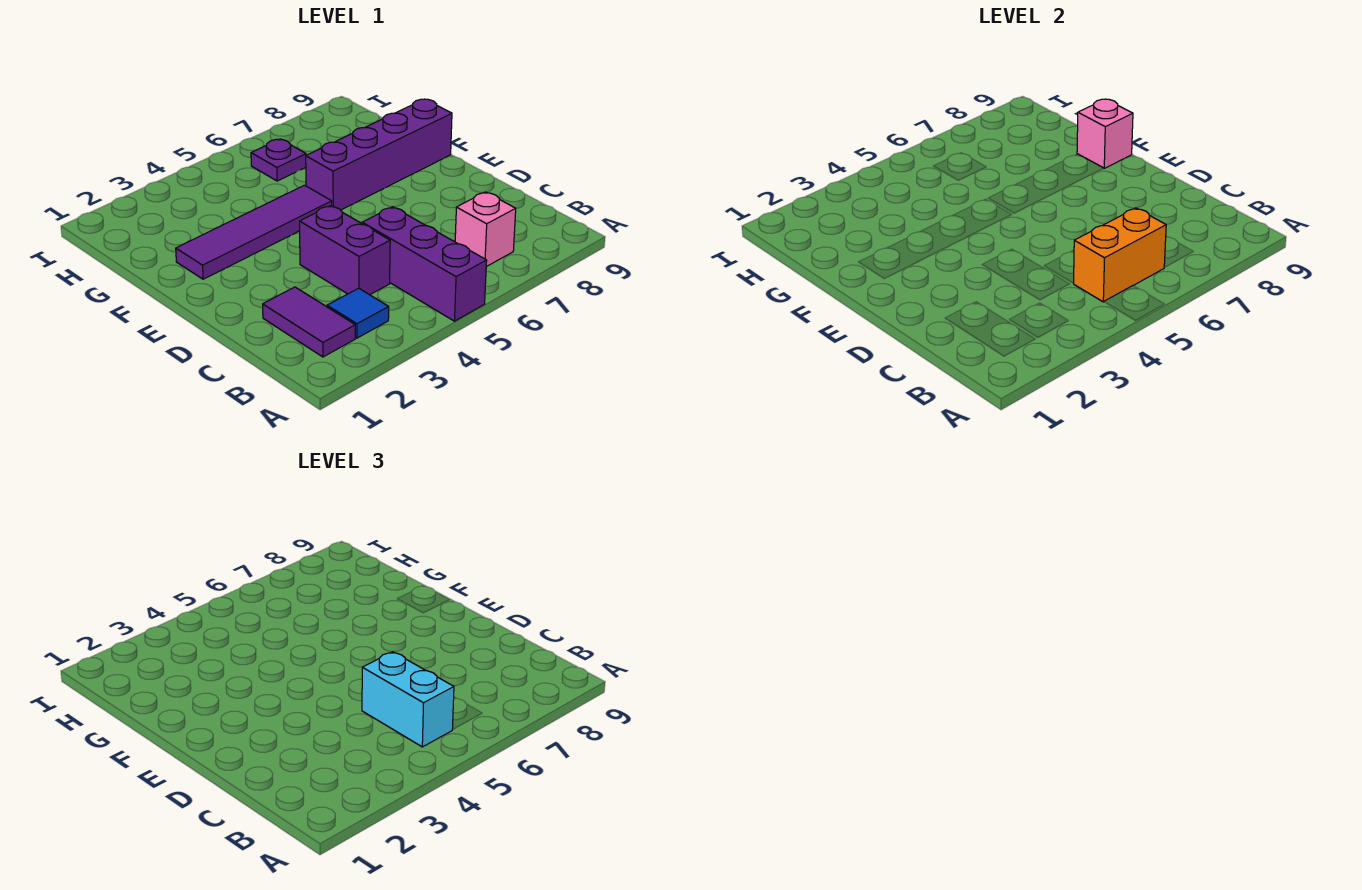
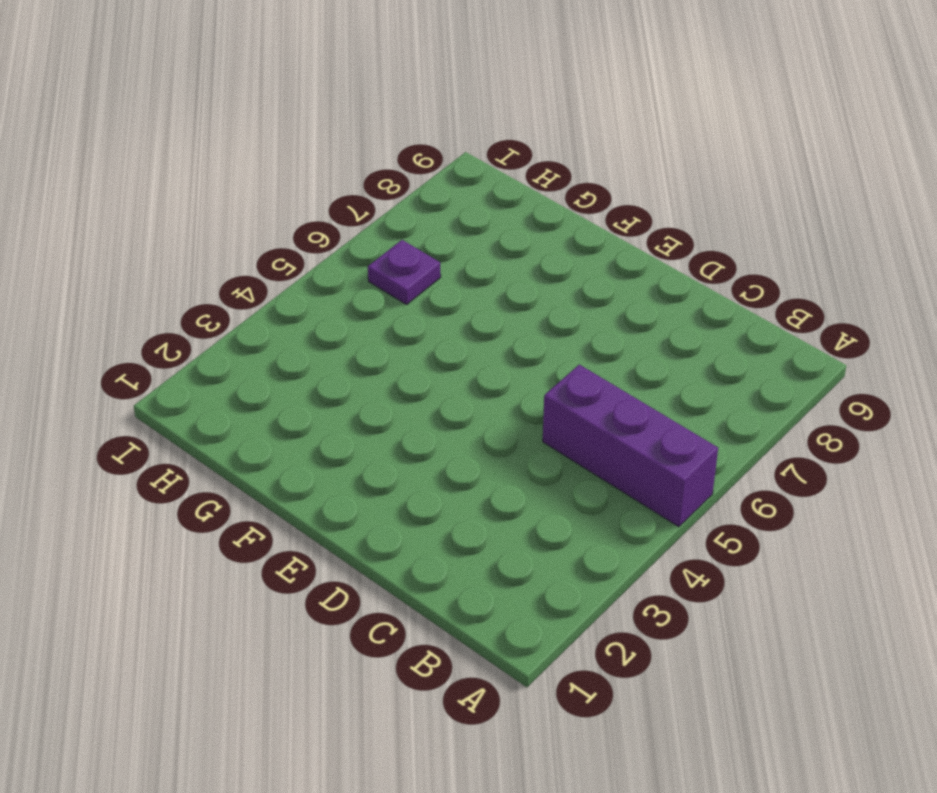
none -> purple 1x2 tile [263,287,355,357]
none -> blue 1x1 tile [327,288,389,338]

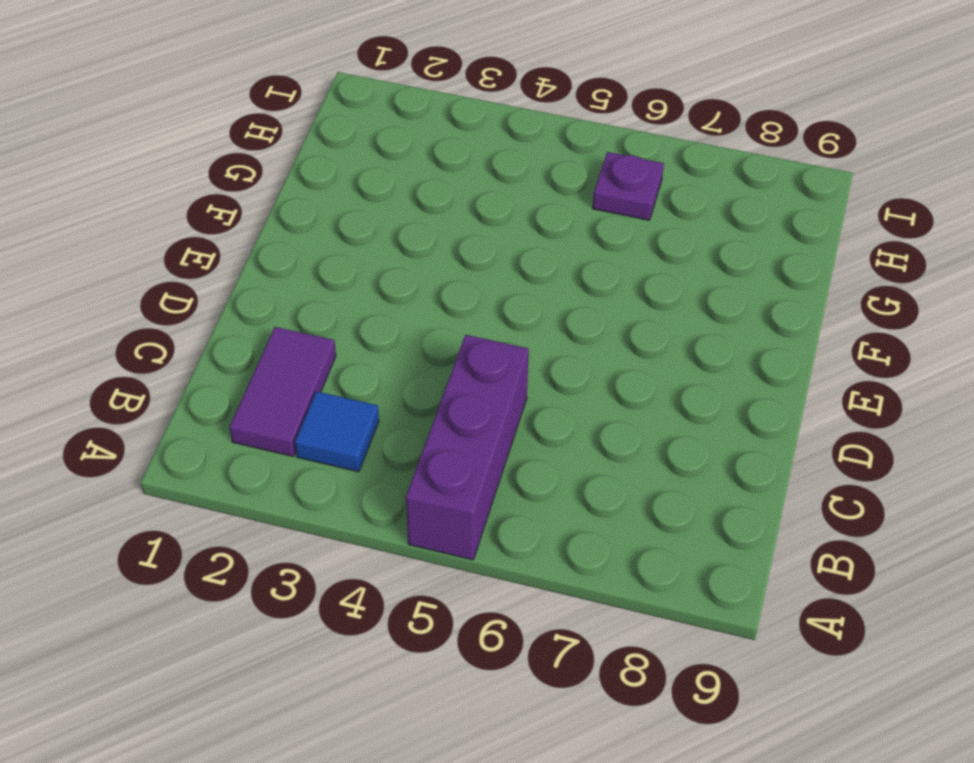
none -> pink 1x1 brick [455,192,516,267]
none -> purple 1x2 brick [300,206,390,295]

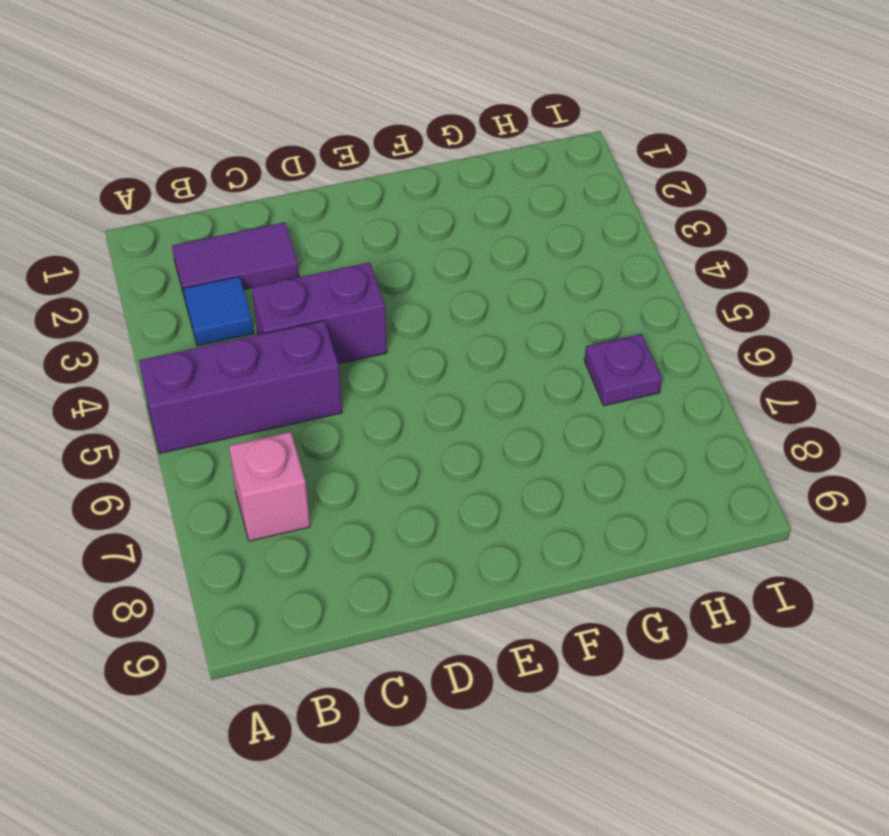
none -> purple 1x4 tile [176,185,332,279]
none -> purple 1x4 brick [306,99,452,210]

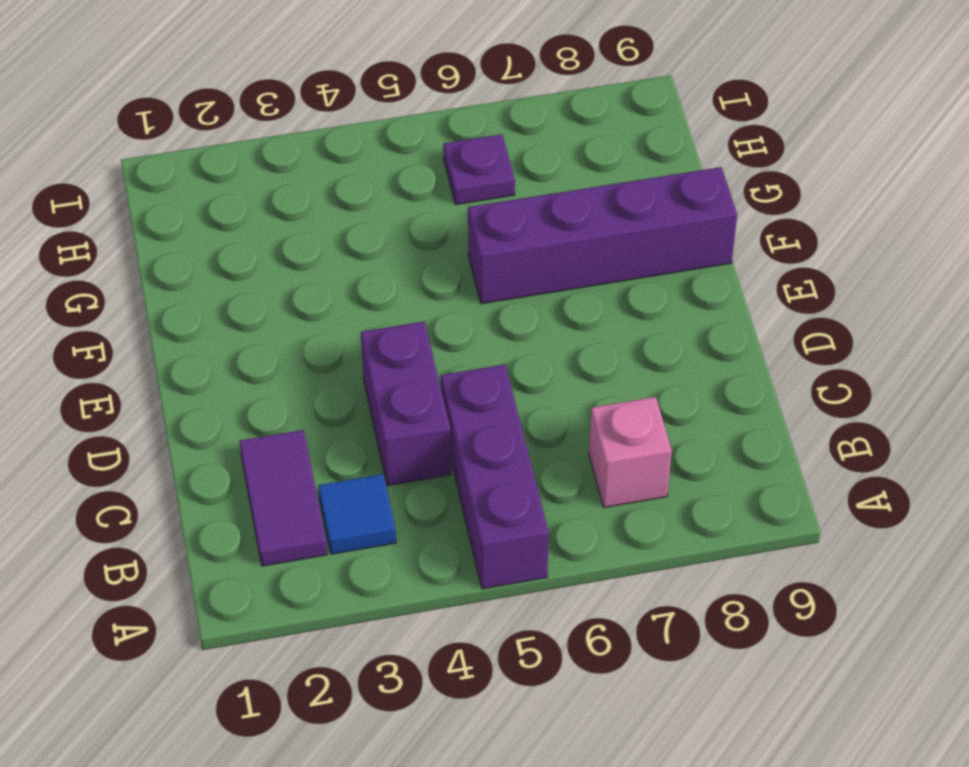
none -> purple 1x4 tile [176,185,332,279]
none -> orange 1x2 brick [1073,208,1166,302]

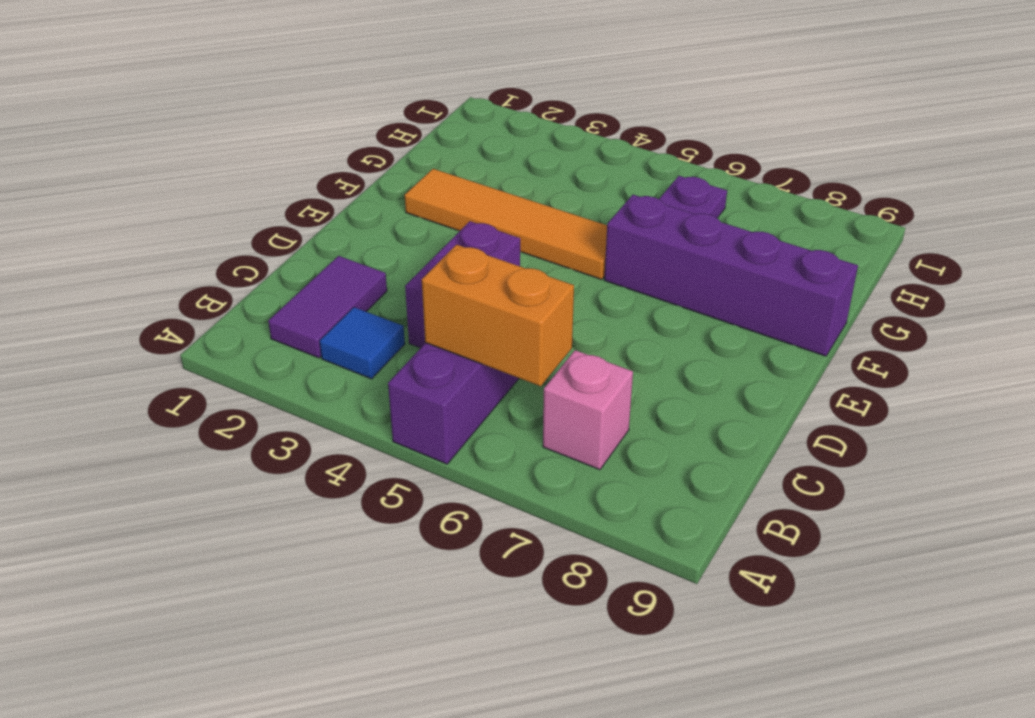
orange 1x4 tile [405,169,607,279] -> purple 1x4 tile [176,185,332,279]
none -> pink 1x1 brick [1077,99,1133,168]
none -> cyan 1x2 brick [362,652,454,747]

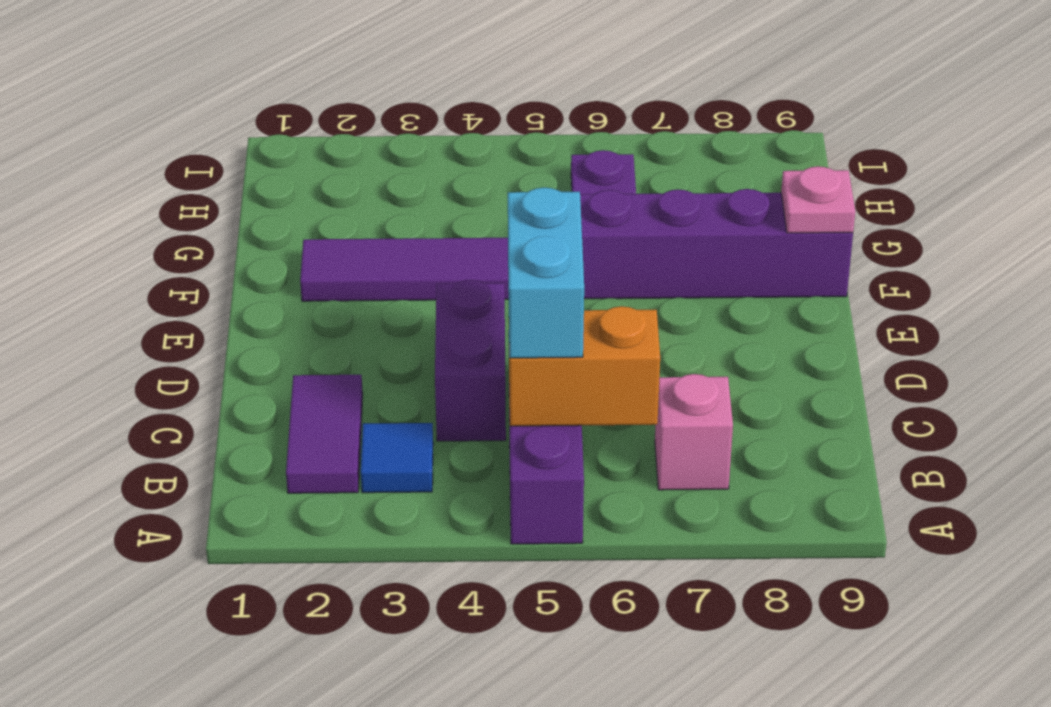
pink 1x1 plate [781,166,855,233] -> pink 1x1 brick [1077,99,1133,168]

